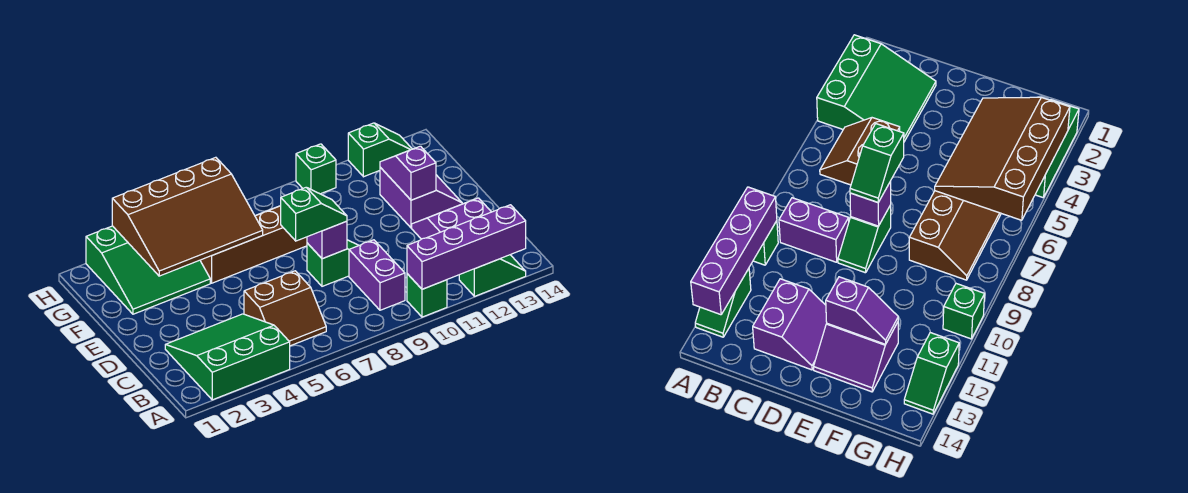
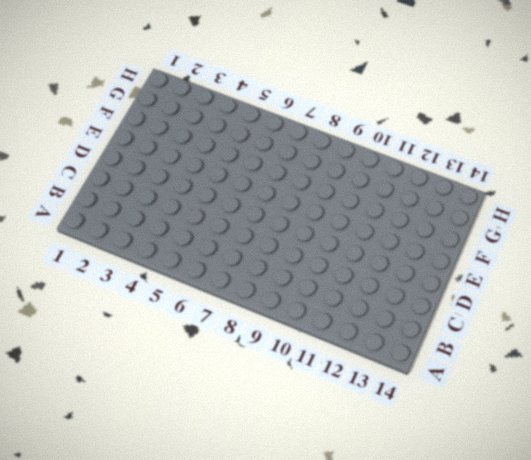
none -> green 3x3 slope [165,314,290,400]
none -> green 1x1 brick [407,274,447,317]
none -> green 1x2 slope [459,255,526,296]

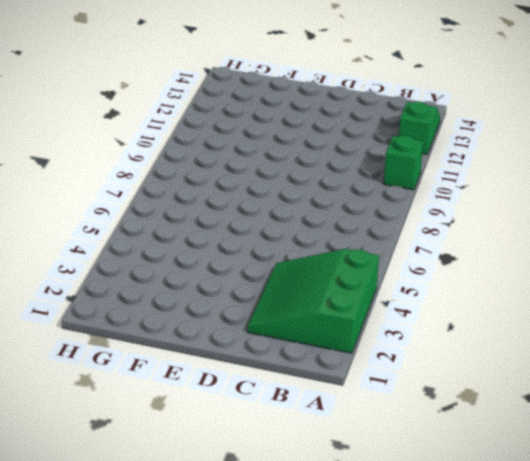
none -> brown 2x2 slope [244,271,326,346]
none -> purple 1x2 brick [349,240,405,310]
none -> purple 2x2 slope [412,198,491,239]

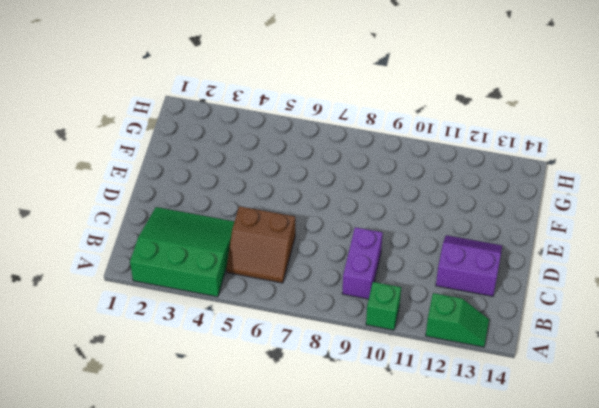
none -> green 1x2 slope [307,240,359,286]
none -> purple 2x2 slope [380,167,462,228]
none -> green 3x3 slope [86,226,210,314]

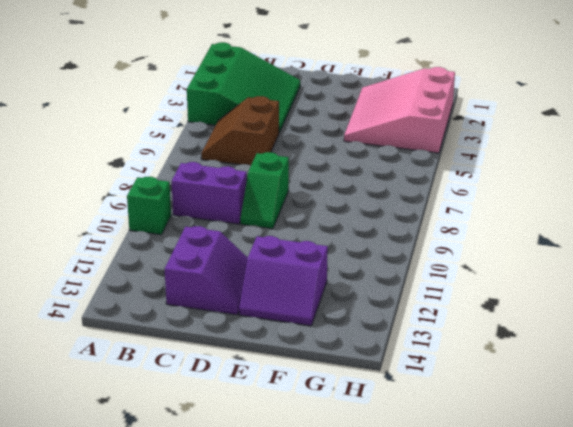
pink 3x3 slope [344,67,455,153] -> green 3x3 slope [86,226,210,314]
none -> green 1x2 slope [459,255,526,296]
none -> brown 2x4 slope [200,206,307,283]
none -> green 1x1 brick [296,144,336,194]

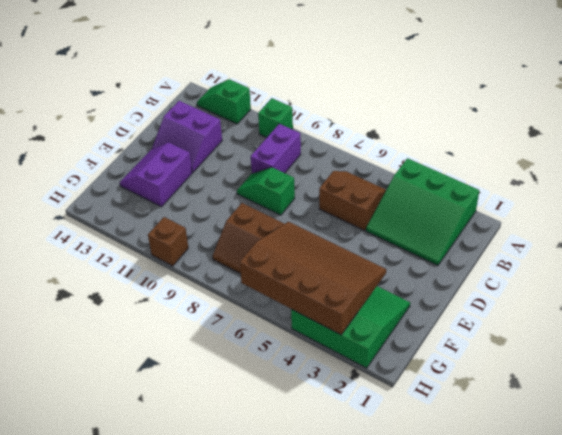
brown 1x1 brick [148,217,188,266] -> green 1x1 brick [296,144,336,194]
none -> green 1x2 slope [348,123,412,177]
none -> purple 1x4 brick [407,205,526,289]
none -> purple 1x1 brick [307,221,347,259]

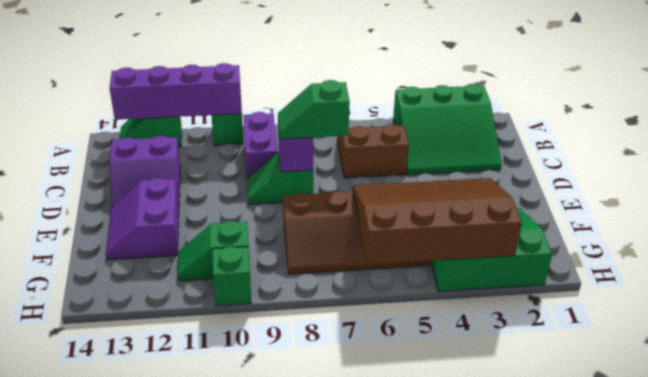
green 1x2 slope [178,221,250,281] -> green 1x2 slope moved to [348,123,412,177]
none -> purple 1x2 slope [380,146,436,200]

